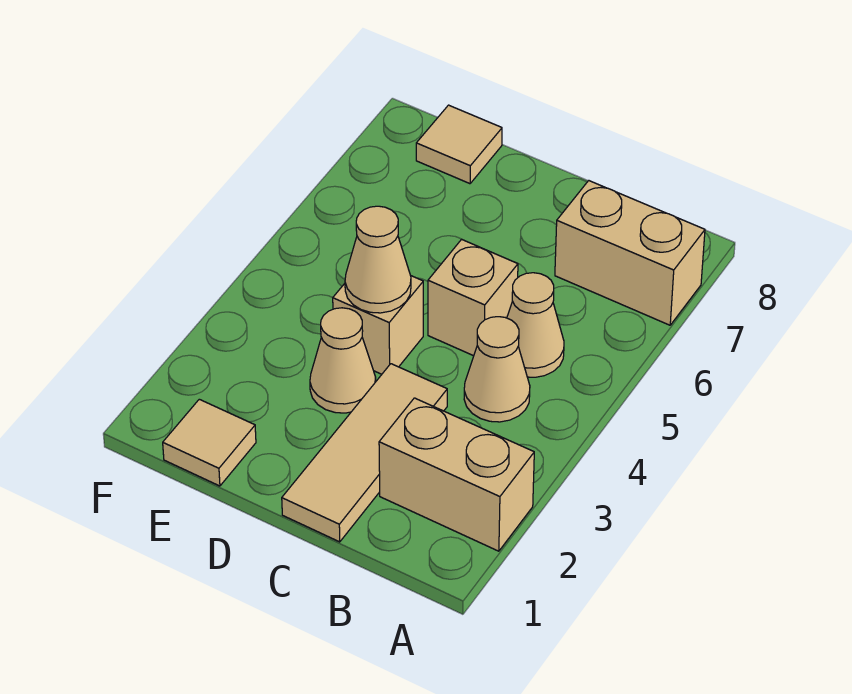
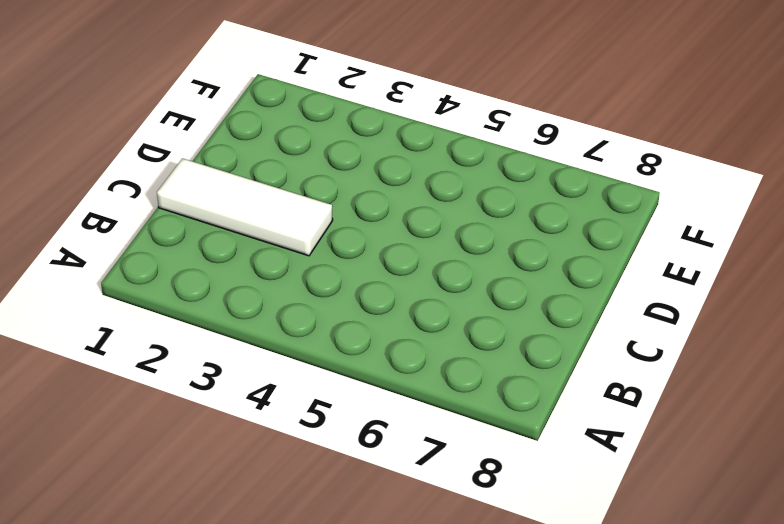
white 1x3 tile [157,158,333,256] -> tan 1x3 tile [282,364,447,542]
none -> tan 1x2 brick [379,398,534,551]
none -> tan 1x2 brick [555,181,705,325]

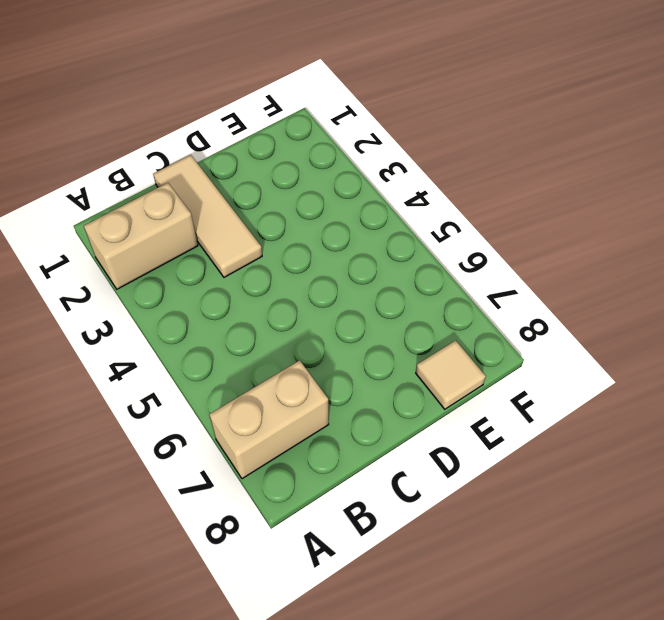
none -> tan 1x1 cone [464,317,530,422]
none -> tan 1x1 cone [507,273,564,377]

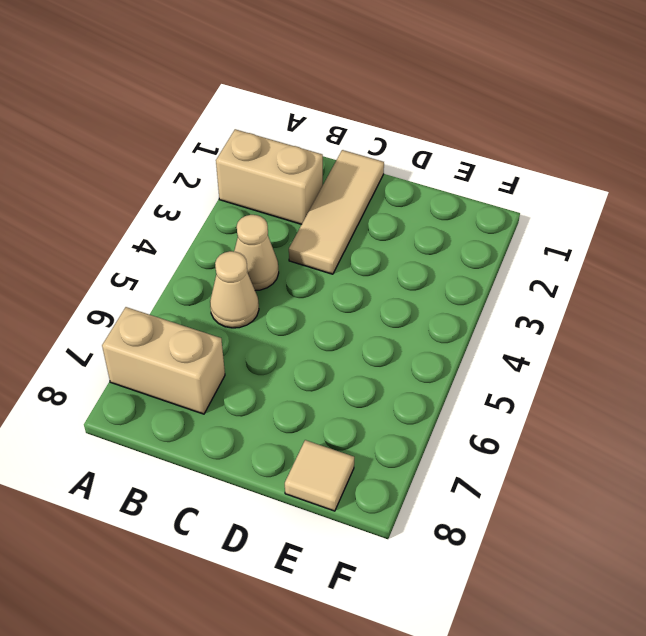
none -> tan 1x1 brick [428,239,518,356]
none -> tan 1x1 cone [310,308,376,413]

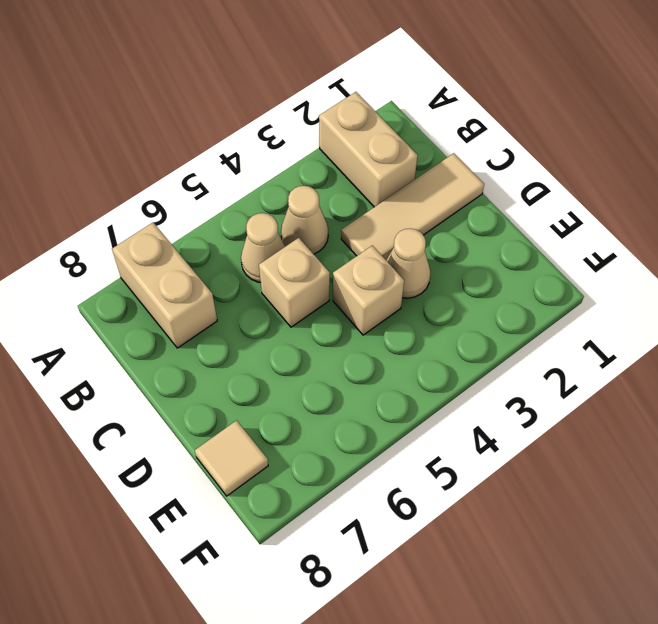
none -> tan 1x1 tile [163,399,256,486]
none -> tan 1x1 cone [345,206,411,313]

